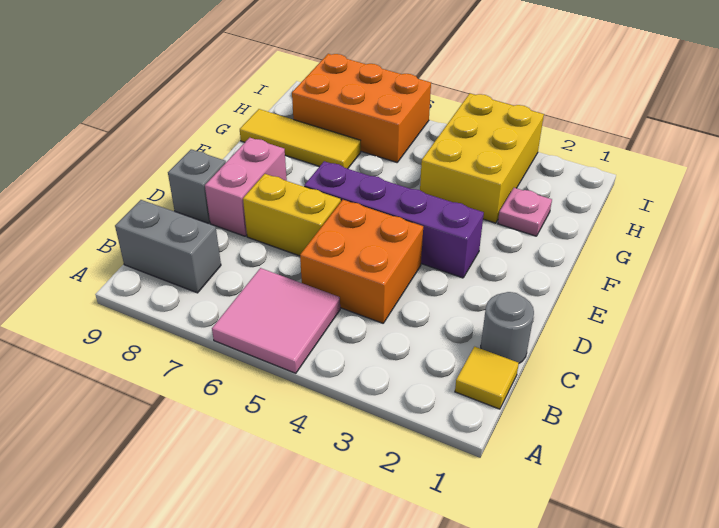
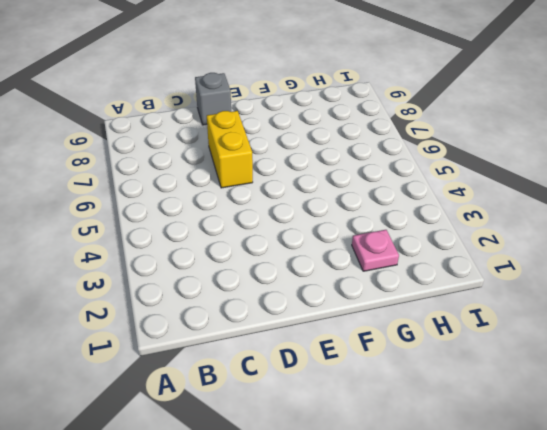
none -> pink 2x2 tile [212,268,340,373]
none -> yellow 1x1 tile [455,347,519,409]
none -> grey 1x2 brick [115,200,221,293]

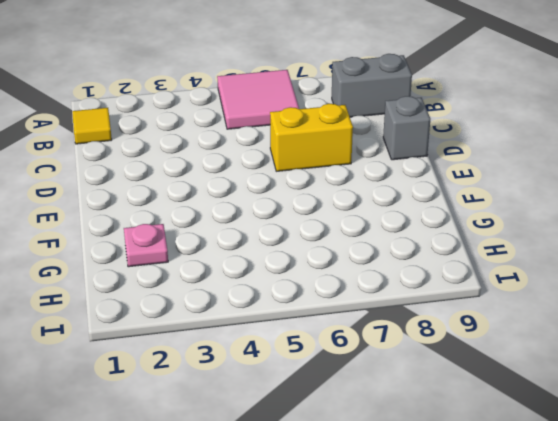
none -> grey 1x1 round brick [481,292,534,363]
none -> orange 2x2 brick [300,200,423,323]
none -> pink 1x2 brick [205,138,287,236]

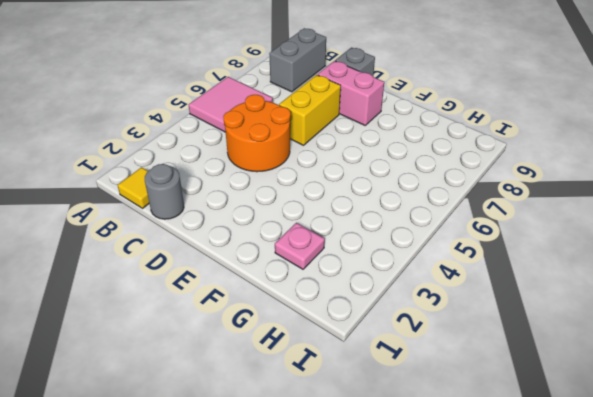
orange 2x2 round brick [223,95,291,172] -> orange 2x2 brick [300,200,423,323]
none -> purple 1x4 brick [304,161,484,278]
none -> yellow 2x3 brick [420,94,544,223]
none -> yellow 1x3 tile [240,109,361,169]

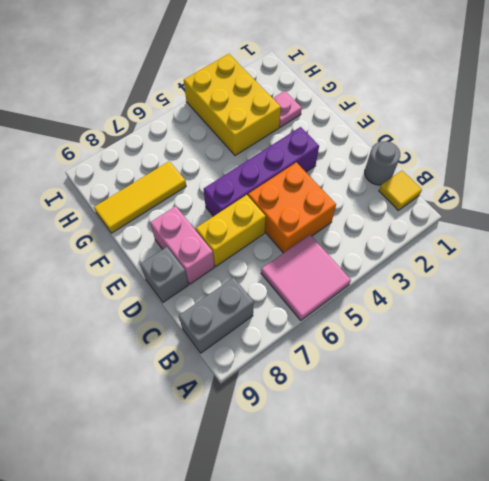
none -> orange 2x3 brick [292,54,431,162]

